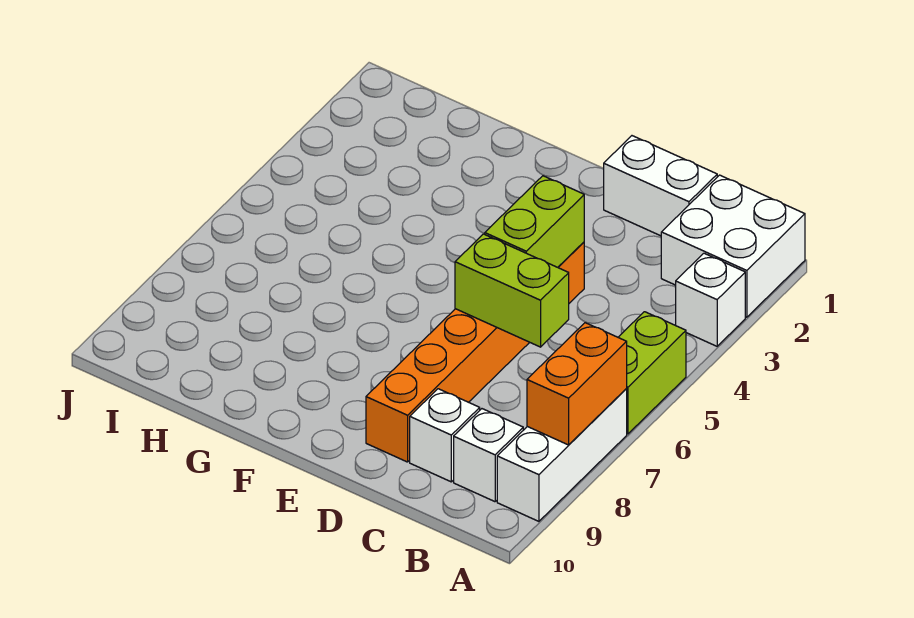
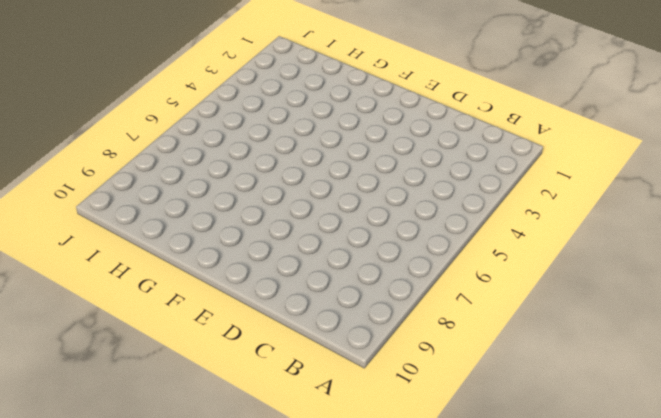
none -> white 2x2 brick [661,175,805,317]
none -> white 1x1 brick [676,253,745,346]

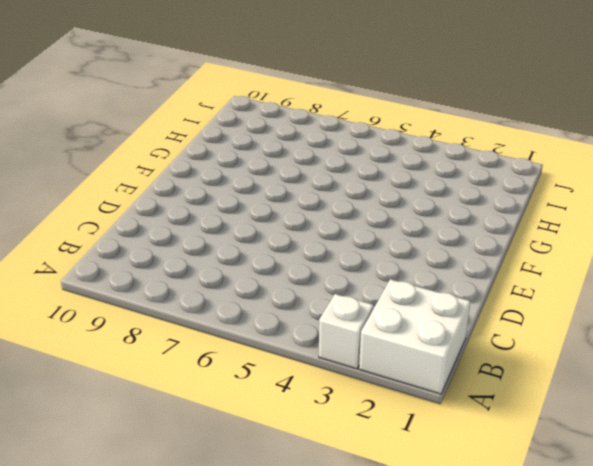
none -> lime 1x2 brick [618,312,686,434]
none -> white 1x3 brick [497,389,627,521]

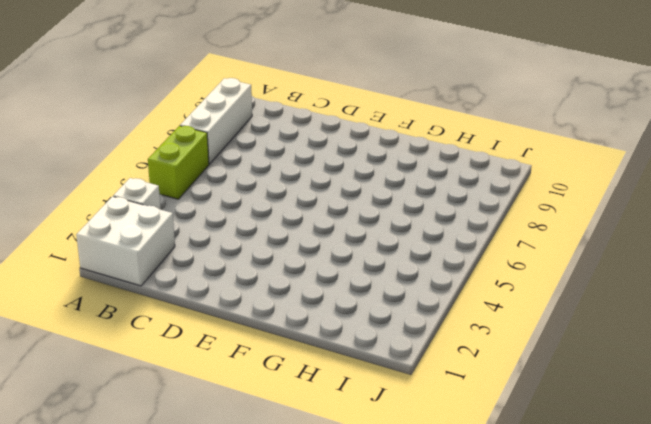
none -> white 1x1 brick [454,409,523,502]
none -> white 1x2 brick [604,136,717,236]

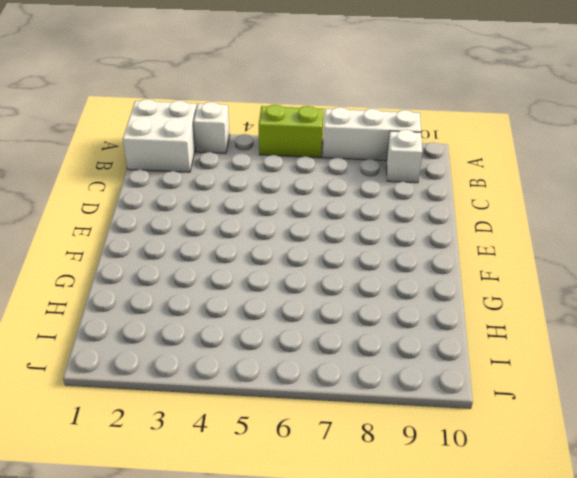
none -> white 1x2 brick [604,136,717,236]
none -> white 1x1 brick [410,389,480,482]

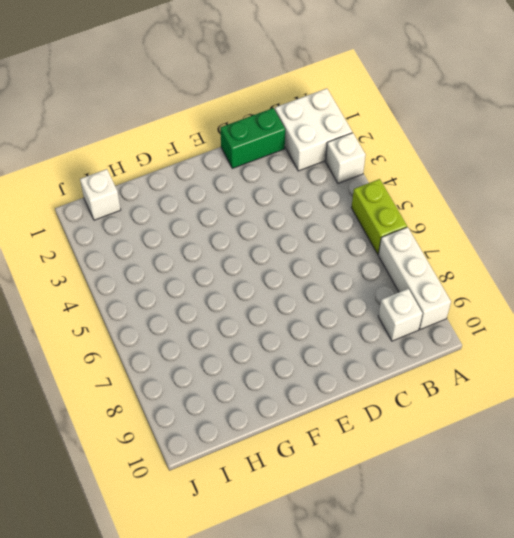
green 1x2 brick [220,108,285,168] -> white 1x2 brick [604,136,717,236]
white 1x1 brick [80,169,121,220] -> white 1x1 brick moved to [410,389,480,482]
none -> orange 1x6 brick [366,242,584,462]
none -> orange 1x2 brick [527,323,627,445]

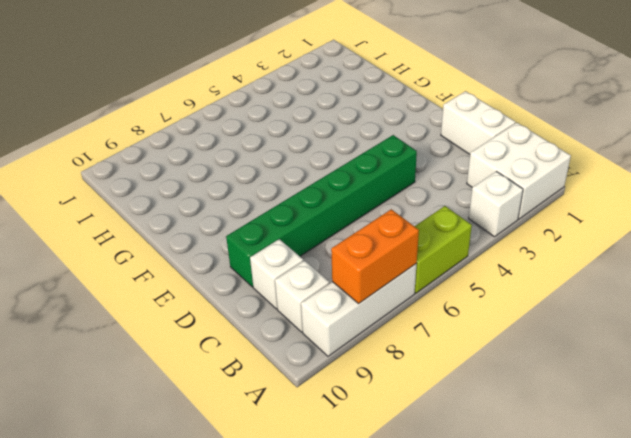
green 1x6 brick [226,135,417,287] -> orange 1x6 brick [366,242,584,462]
none -> lime 1x2 brick [455,234,569,347]
none -> lime 1x2 brick [485,176,584,267]

